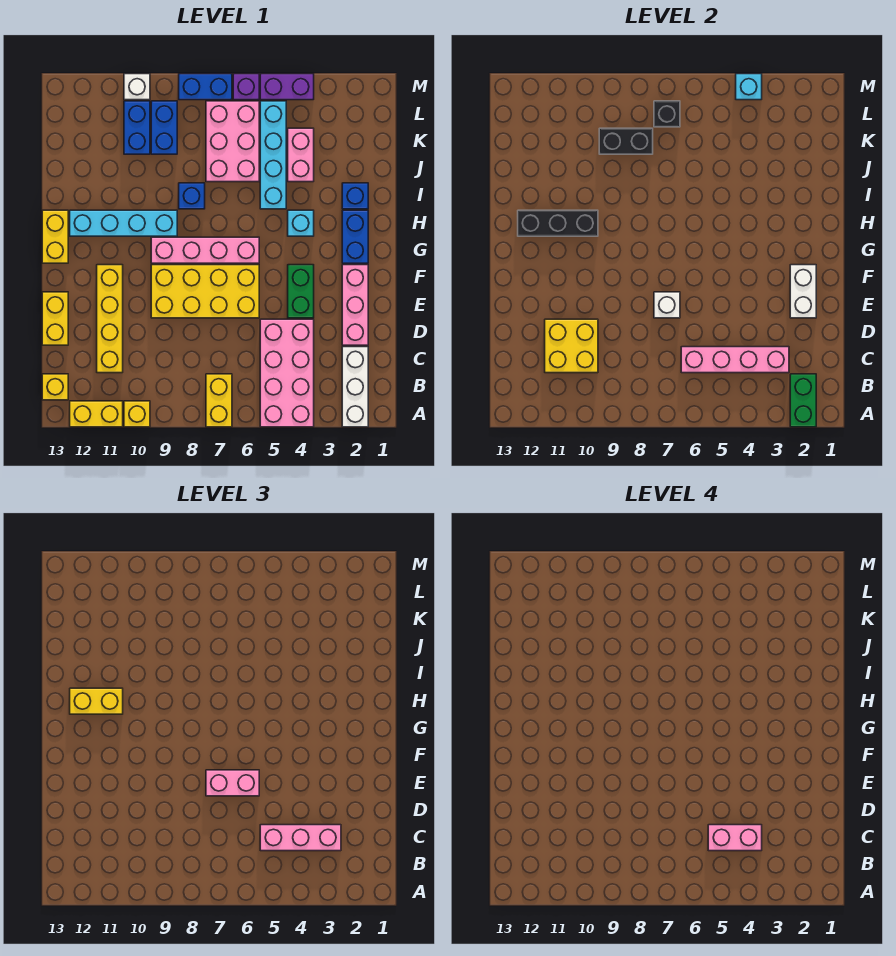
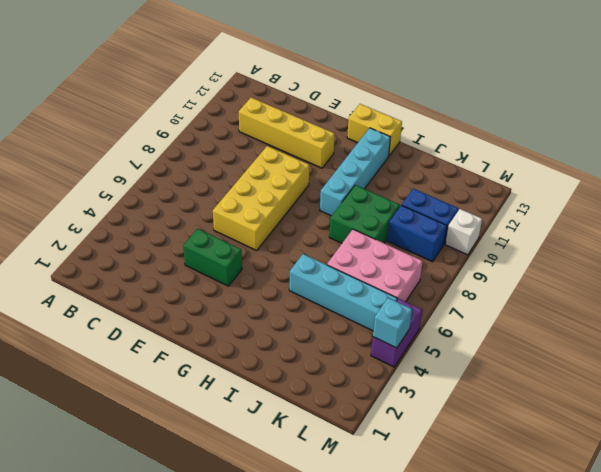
green 2x2 brick [329,185,400,243] -> blue 1x1 brick [179,183,205,209]
none -> white 1x3 brick [342,347,368,427]
none -> pink 2x4 brick [260,319,314,427]
none -> yellow 1x2 brick [206,374,232,427]
none -> yellow 1x1 brick [124,401,150,427]

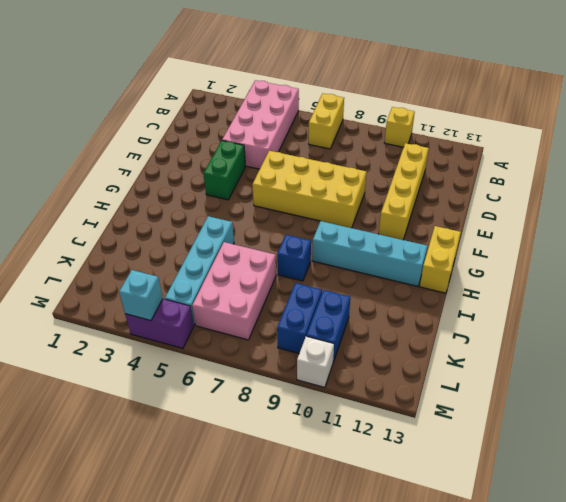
none -> white 1x3 brick [342,347,368,427]
none -> yellow 1x2 brick [70,401,123,427]
none -> yellow 1x1 brick [42,374,68,400]
none -> pink 1x3 brick [342,265,368,345]

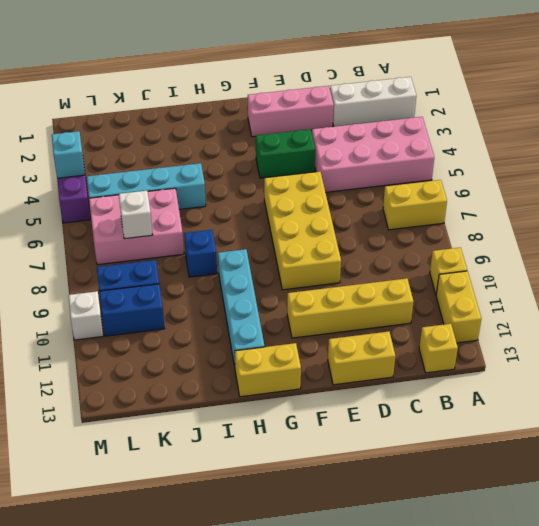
white 1x1 brick [119,191,153,239] -> white 1x1 brick moved to [654,292,680,318]
none -> blue 1x2 brick [342,210,368,263]
none -> pink 1x4 brick [151,237,259,263]
none -> cyan 1x1 brick [288,210,314,236]
none -> blue 1x1 brick [342,183,368,209]

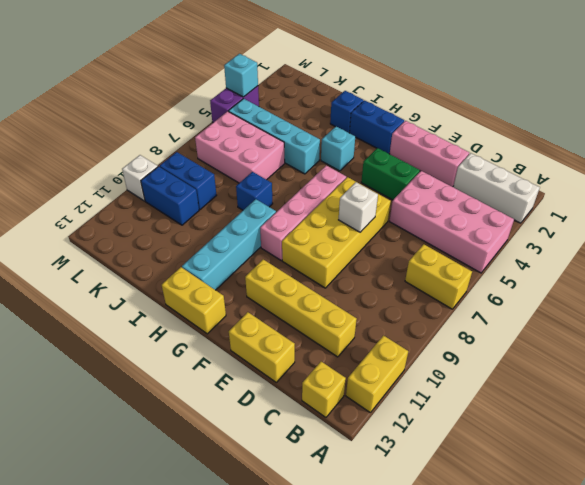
none -> yellow 1x1 brick [124,401,150,427]
none -> pink 1x2 brick [288,128,314,182]
none -> purple 1x1 brick [233,74,259,100]
none -> blue 1x2 brick [179,74,232,100]

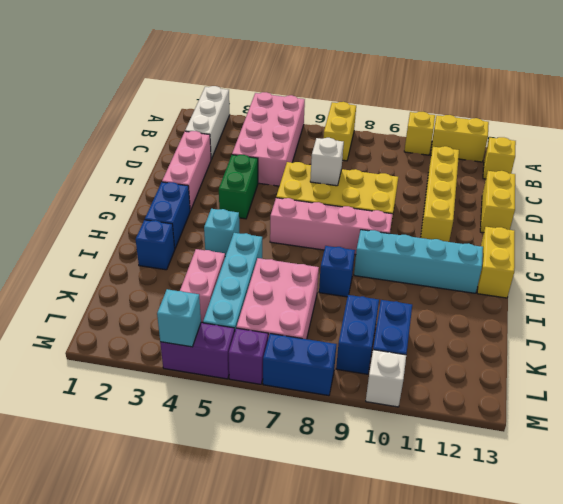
none -> green 1x2 brick [790,374,816,427]
none -> pink 1x4 brick [681,347,789,373]
none -> yellow 2x2 brick [545,319,598,373]
none -> white 1x2 brick [790,265,816,318]

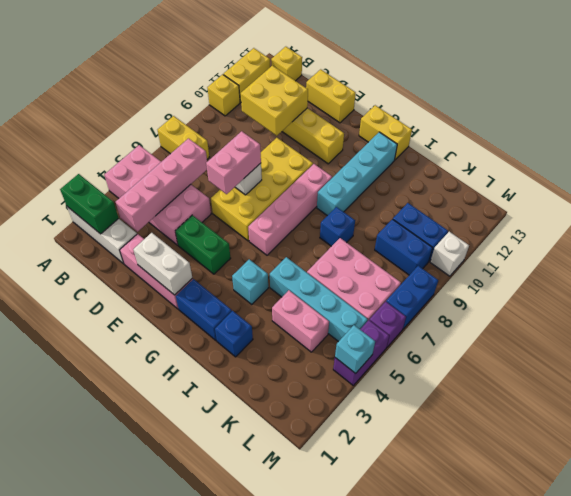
none -> black 1x3 brick [518,210,598,236]
none -> black 1x2 brick [599,128,653,154]
none -> black 1x1 brick [654,101,680,127]
none -> pink 1x3 brick [260,825,341,851]

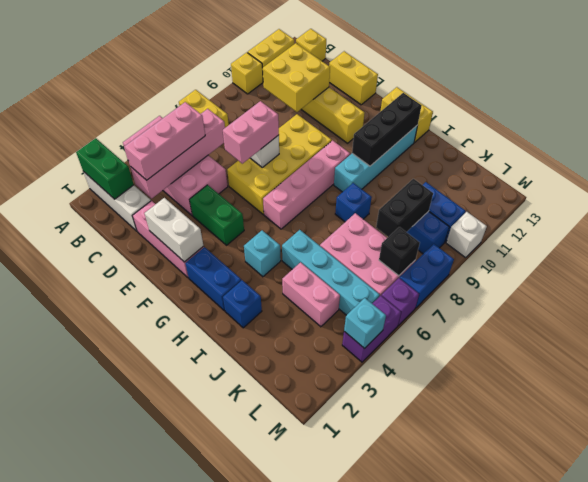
none -> yellow 1x2 brick [70,688,123,714]
none -> pink 1x2 brick [708,825,762,851]

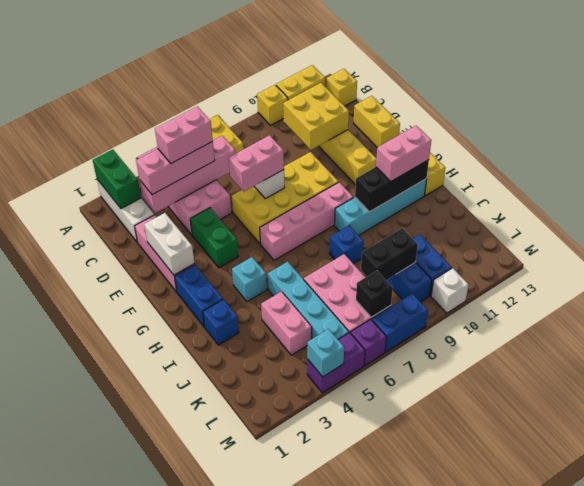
pink 1x2 brick [376,126,431,181] -> yellow 1x2 brick [70,688,123,714]

